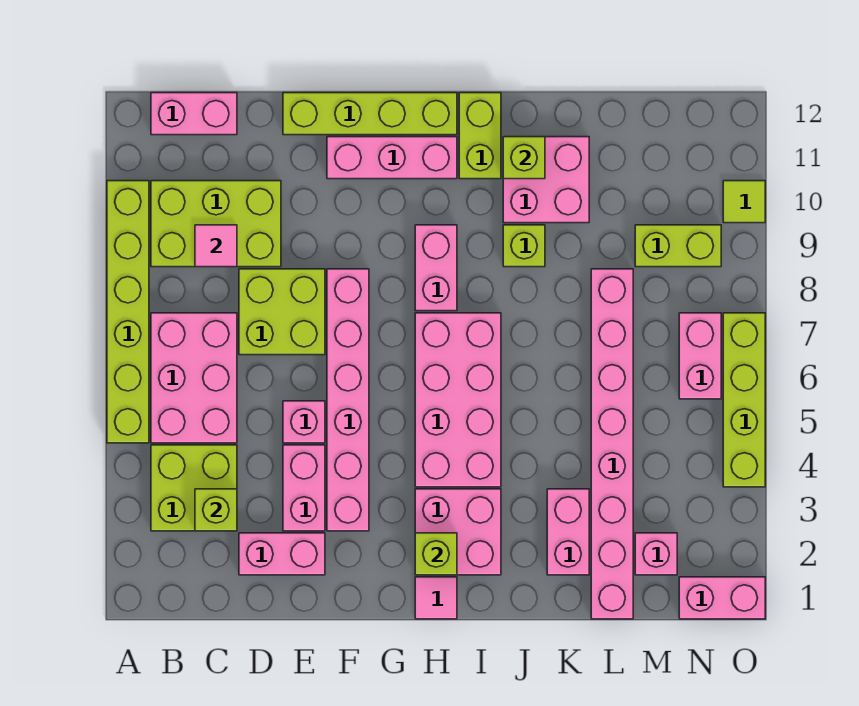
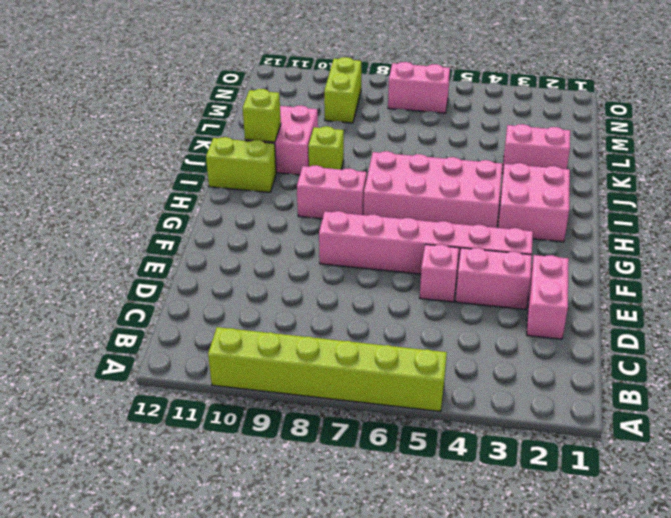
none -> lime 2x2 brick [151,445,237,531]
none -> pink 2x3 brick [151,313,237,443]
none -> lime 2x3 brick [151,181,281,267]
none -> pink 1x2 brick [151,93,237,135]

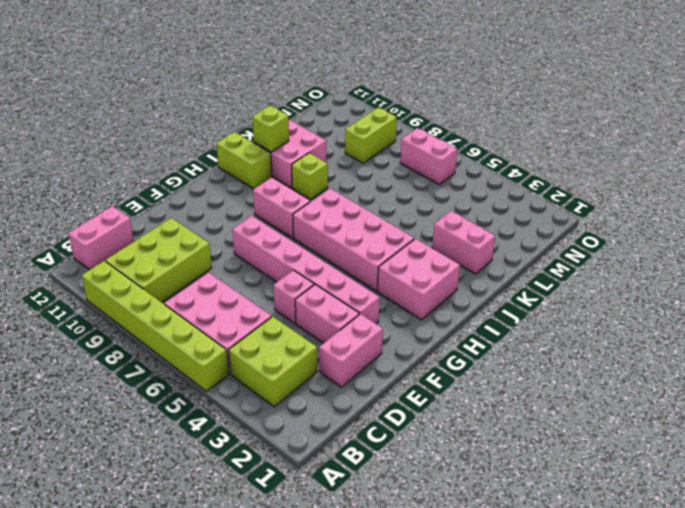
none -> lime 2x2 brick [239,269,325,355]
none -> lime 1x4 brick [283,93,457,135]
none -> pink 1x3 brick [327,137,457,179]
none -> pink 1x1 tile [415,577,457,619]

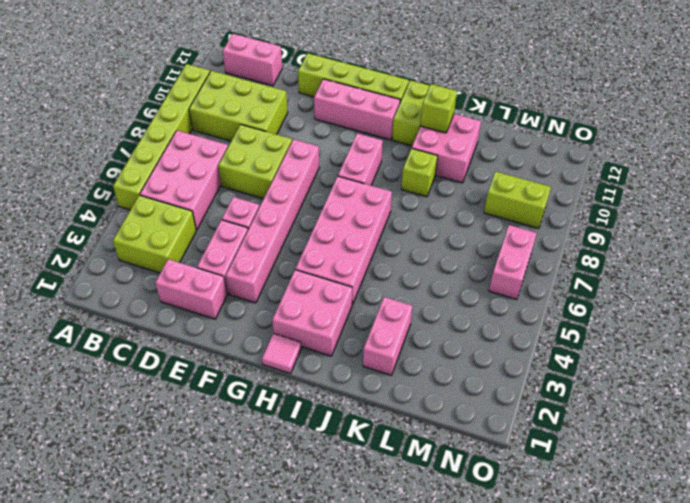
none -> pink 1x8 brick [591,269,633,619]
none -> pink 1x1 brick [635,533,677,575]
none -> pink 1x2 brick [679,577,765,619]
none -> lime 1x4 brick [723,313,765,487]

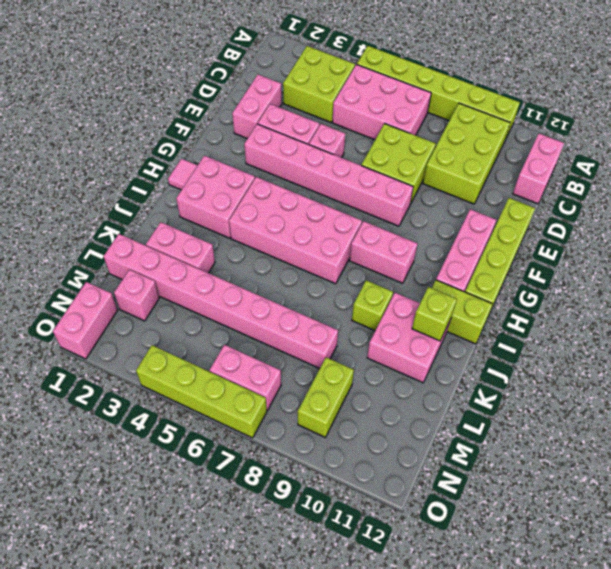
none -> lime 1x1 tile [723,181,765,223]
none -> lime 1x1 brick [195,489,237,531]
none -> pink 1x1 tile [195,225,237,267]
none -> lime 1x1 brick [415,533,457,575]

